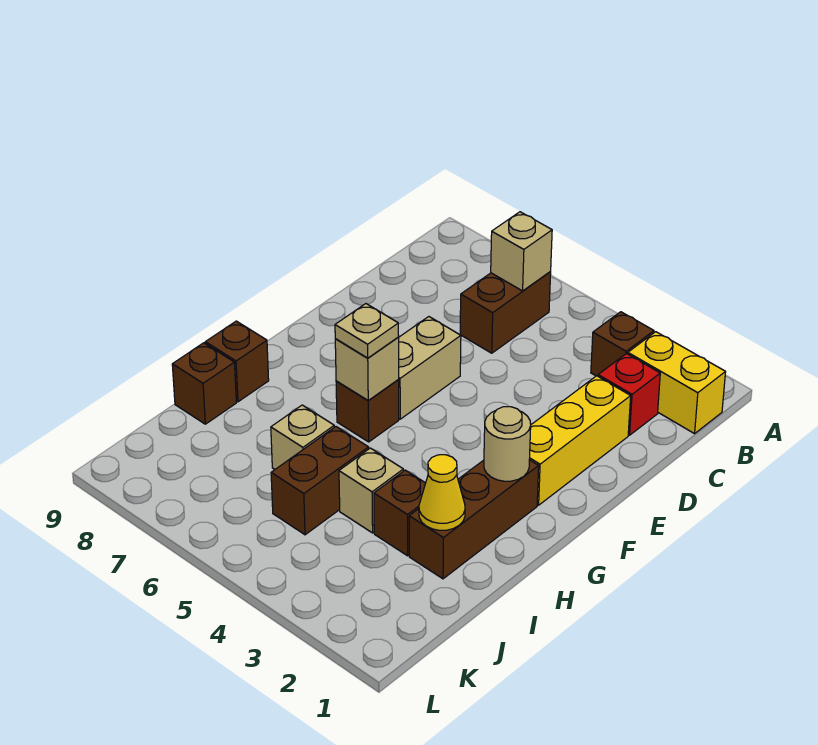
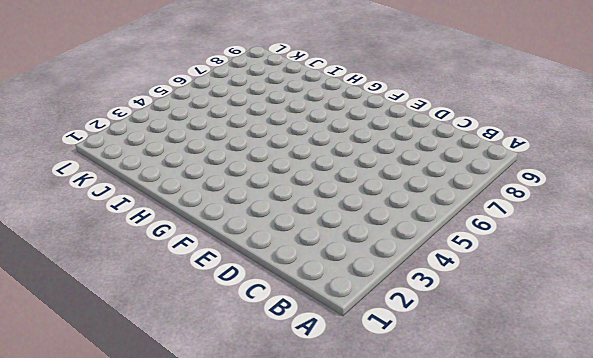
none -> yellow 1x2 brick [628,332,726,434]
none -> brown 1x1 brick [591,312,654,376]
none -> brown 1x2 brick [460,272,551,353]

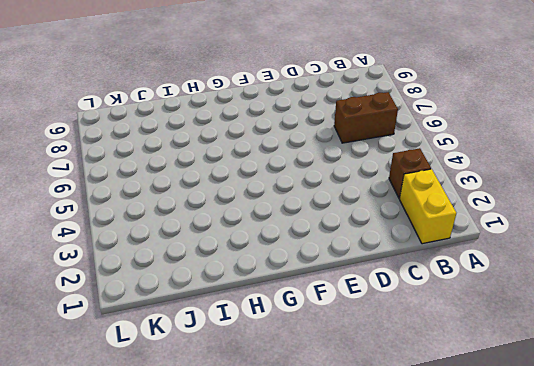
none -> red 1x1 brick [598,354,660,435]
none -> yellow 1x3 brick [529,376,631,505]
none -> tan 1x2 brick [398,317,461,419]

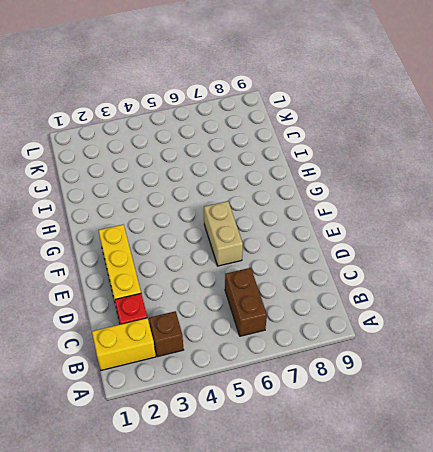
none -> brown 1x3 brick [409,460,539,579]
none -> brown 1x1 brick [336,380,399,442]
none -> brown 1x1 brick [205,321,269,402]

